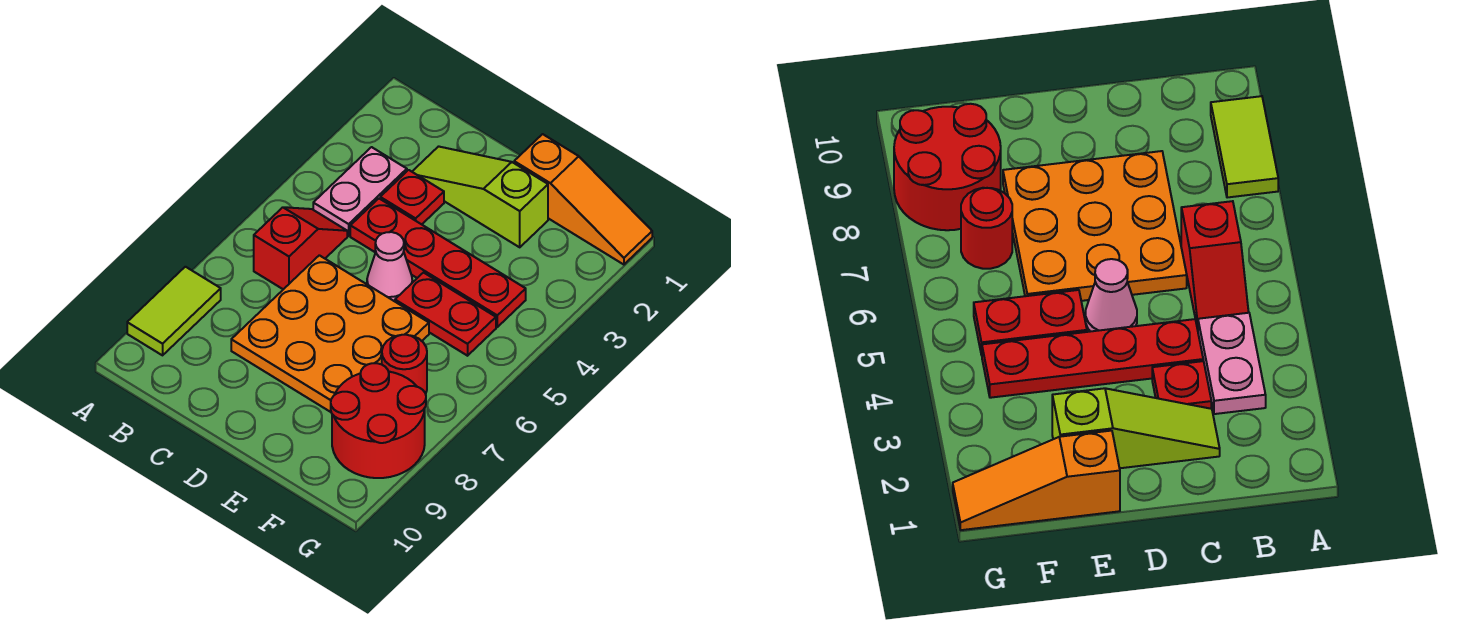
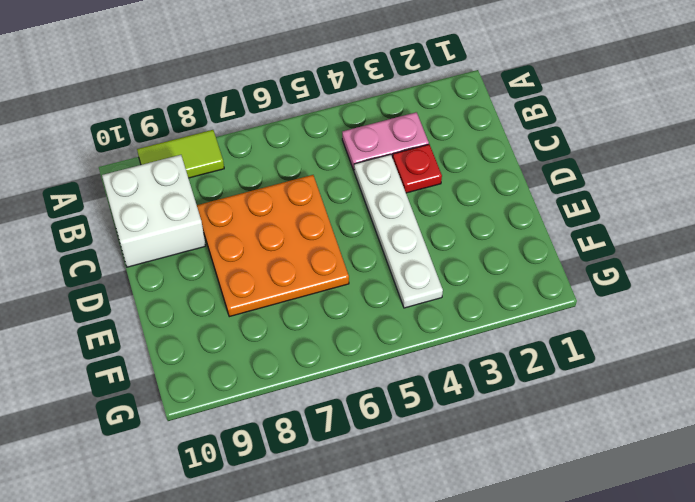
white 2x2 brick [102,155,206,267] -> none
white 1x4 plate [354,154,443,308] -> red 1x4 plate [350,199,526,327]
none -> red 1x2 slope [254,207,347,289]
none -> lime 1x3 slope [412,146,548,247]
none -> pink 1x1 cone [367,232,412,301]

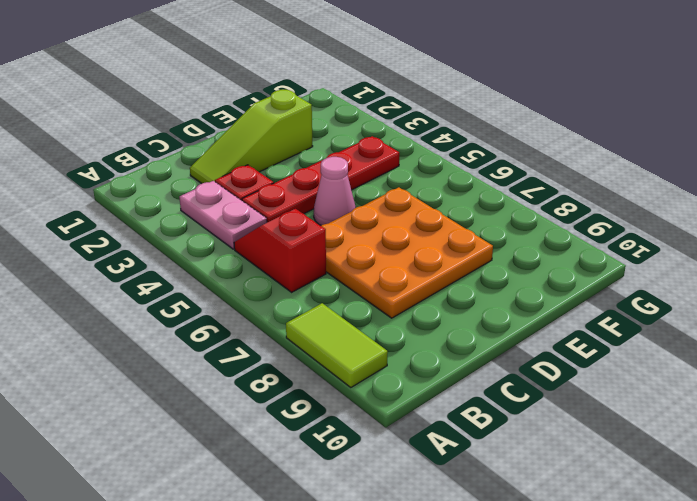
none -> orange 1x3 slope [514,134,652,265]
none -> red 1x2 plate [395,273,496,356]
none -> red 1x1 round brick [382,335,427,394]

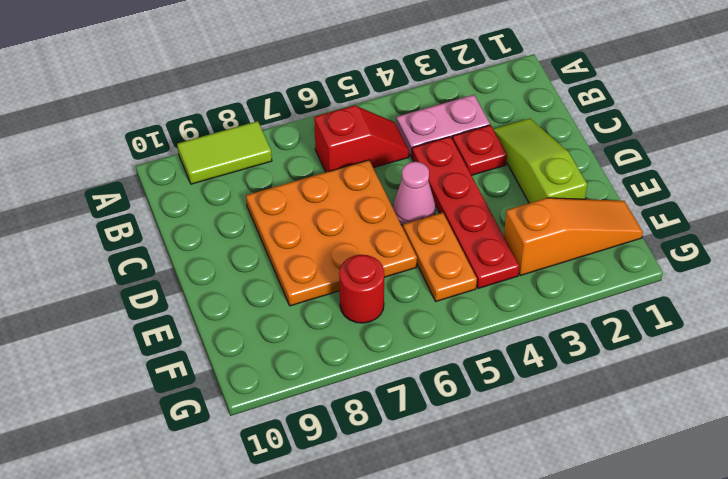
orange 1x2 plate [403,213,477,301] -> red 1x2 plate [395,273,496,356]
orange 1x3 slope [504,198,643,275] -> orange 1x3 slope turned to [514,134,652,265]
none -> red 2x2 round brick [331,363,426,478]

